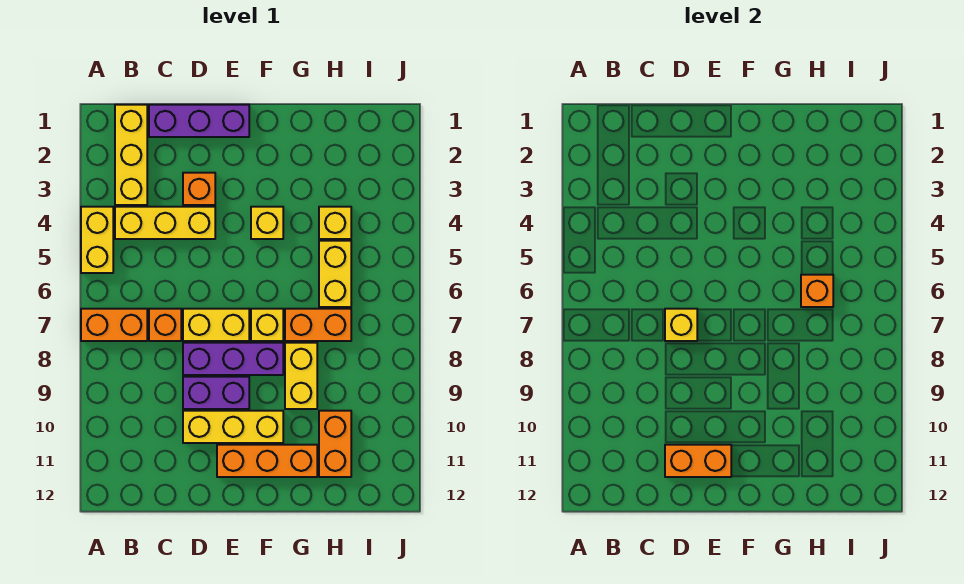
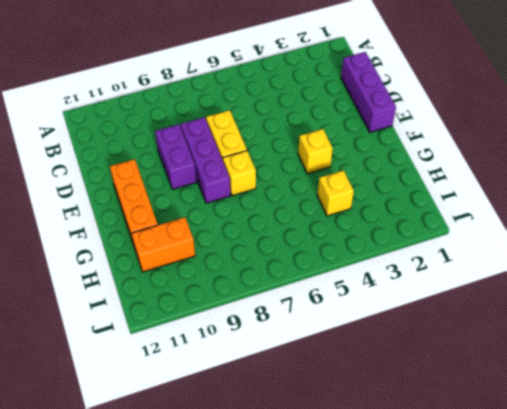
none -> yellow 1x2 brick [81,207,113,273]
none -> orange 1x2 brick [81,309,147,341]
none -> yellow 1x3 brick [115,105,147,205]

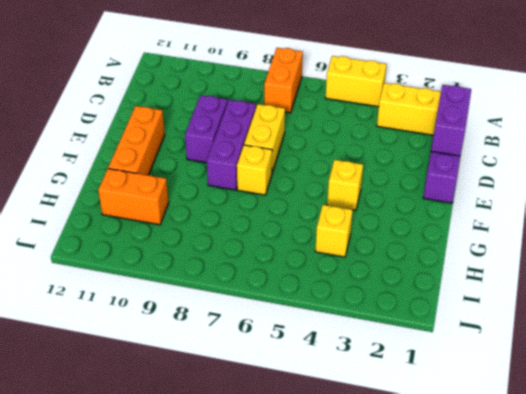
purple 1x2 brick [431,85,471,156] -> none
none -> yellow 1x3 brick [115,207,215,239]
none -> orange 1x1 brick [149,309,181,341]
none -> orange 1x1 brick [183,173,215,205]

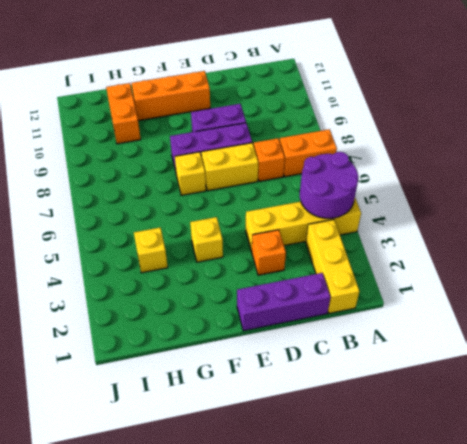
purple 2x2 round brick [300,152,358,218] -> none
none -> yellow 1x3 brick [183,411,283,443]
none -> orange 1x2 brick [285,309,351,341]
none -> yellow 1x2 brick [285,343,317,409]

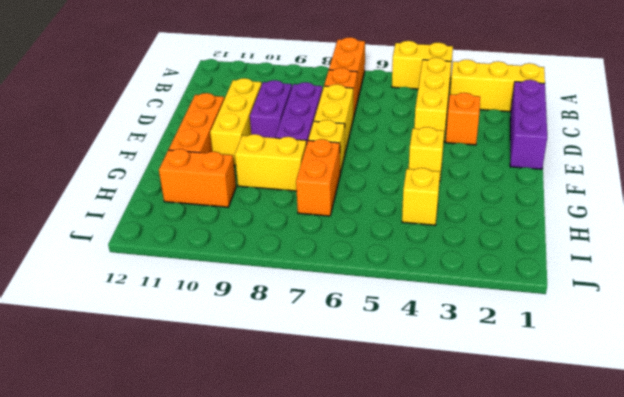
none -> yellow 1x2 brick [319,241,351,307]
none -> yellow 1x1 brick [665,309,697,341]
none -> orange 1x2 brick [665,445,731,477]

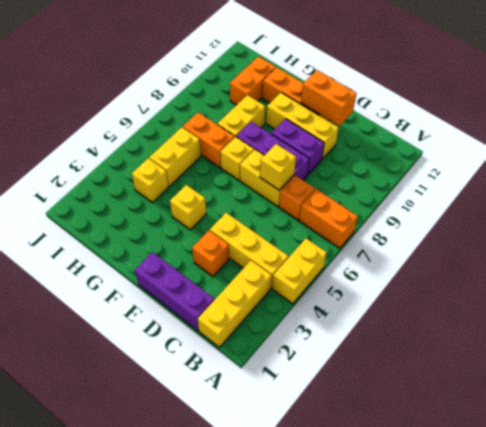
none -> orange 1x1 brick [801,275,833,307]

